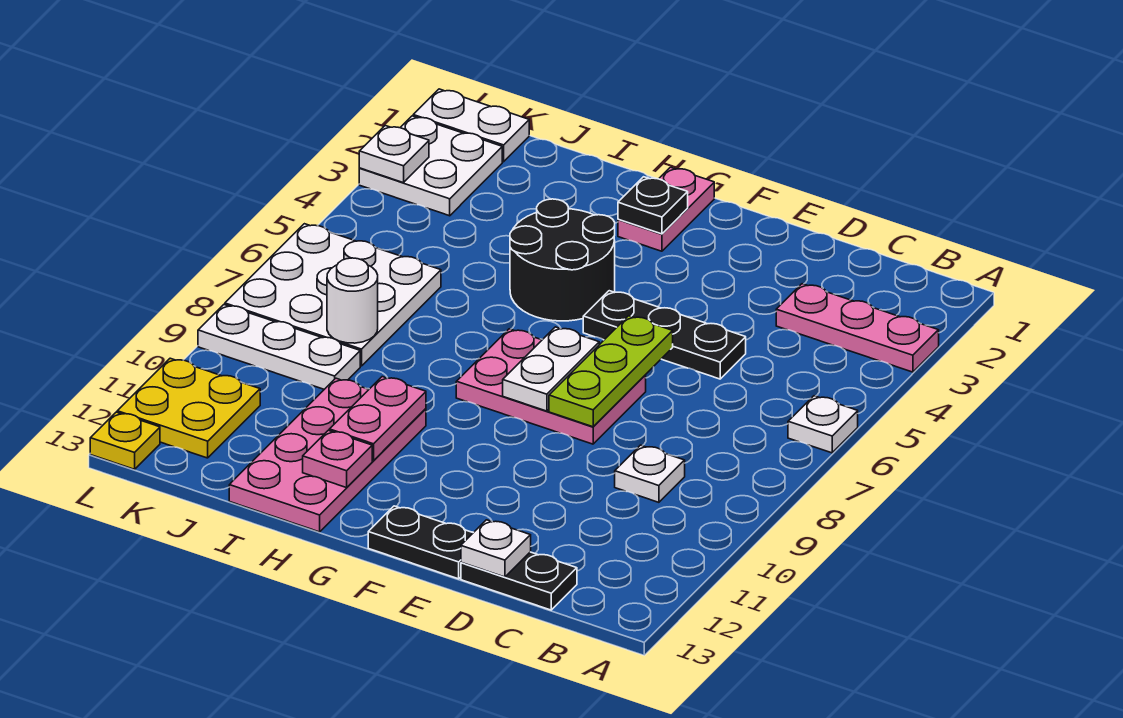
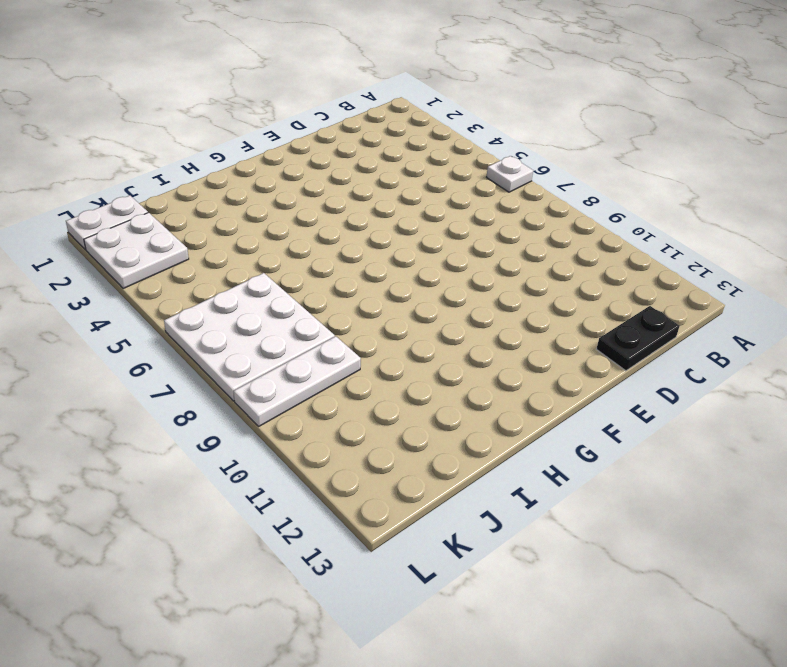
none -> pink 1x3 plate [776,284,939,372]
none -> white 1x1 plate [615,445,685,502]
none -> black 1x3 plate [583,291,746,379]

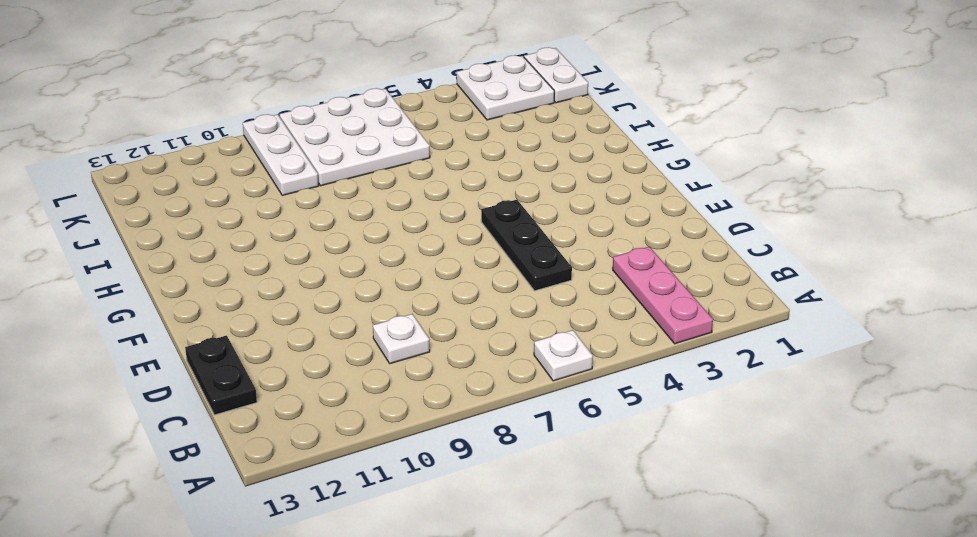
none -> pink 2x3 plate [456,329,646,444]
none -> black 1x2 plate [368,506,473,579]
none -> pink 1x2 plate [618,167,714,251]

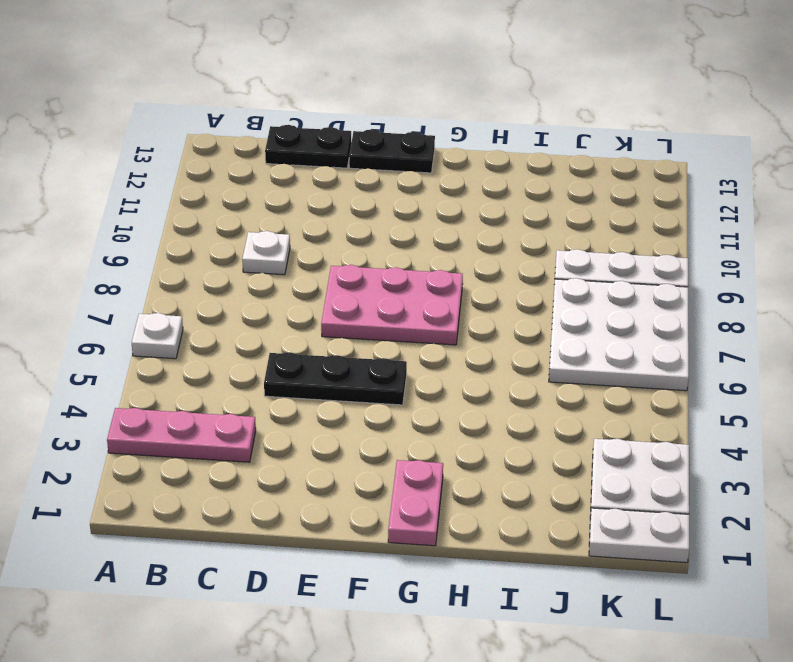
none -> black 2x2 round brick [510,199,615,321]
none -> pink 2x4 plate [229,378,426,532]
none -> yellow 2x2 plate [117,358,260,458]

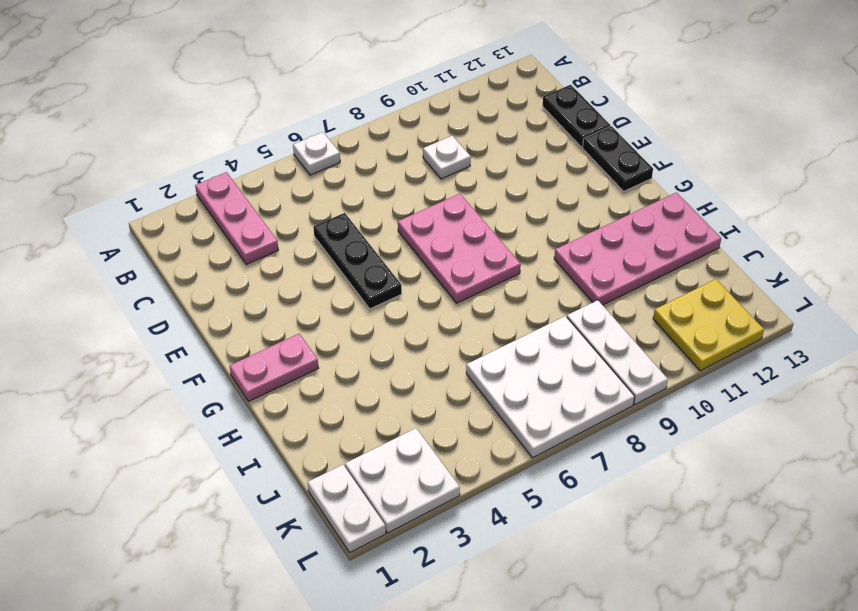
none -> black 2x2 round brick [510,199,615,321]
none -> yellow 1x1 plate [90,412,160,469]
none -> white 1x1 plate [461,520,531,577]

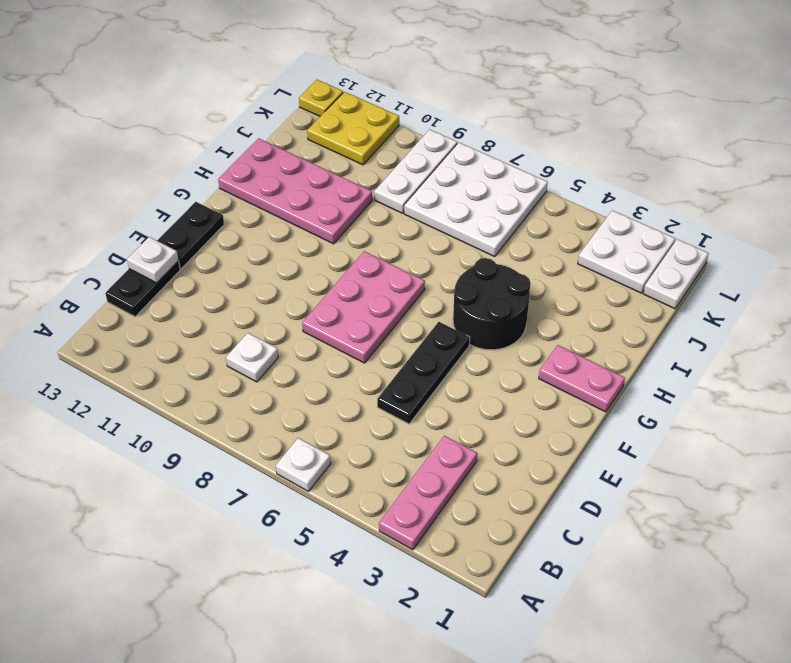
none -> lime 1x3 plate [549,316,673,427]
none -> white 1x2 plate [503,327,599,411]
none -> black 1x1 plate [618,177,688,234]

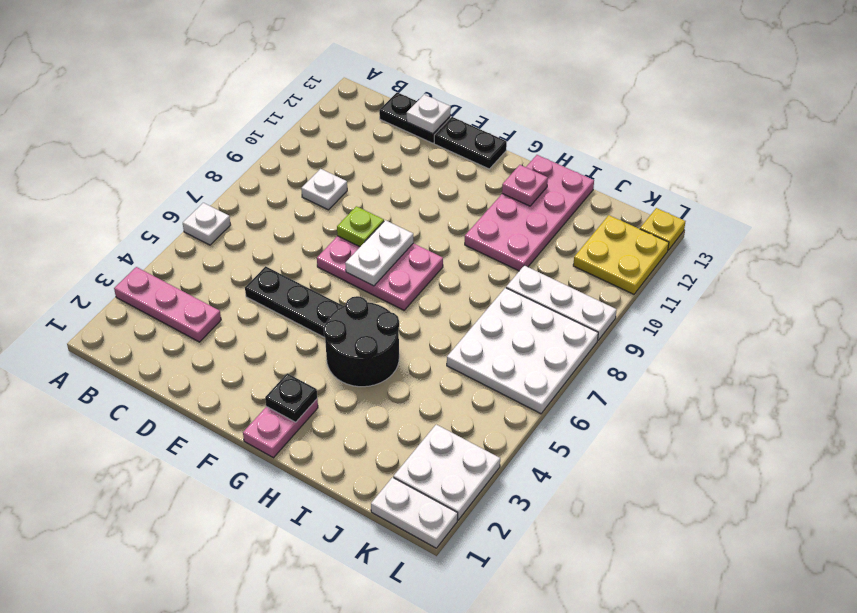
lime 1x1 plate [337,206,384,247] -> lime 1x3 plate [549,316,673,427]
none -> pink 1x2 plate [329,377,426,461]
none -> white 1x1 round brick [327,258,378,343]
none -> white 1x1 plate [359,126,429,183]

